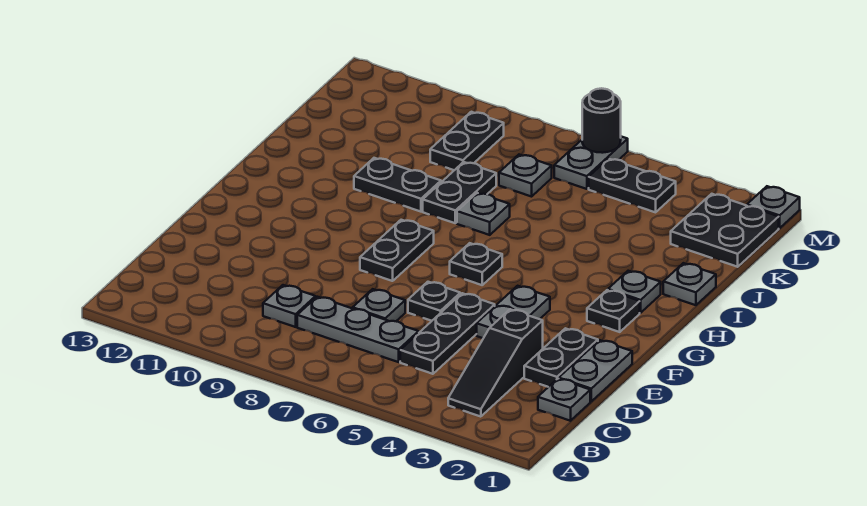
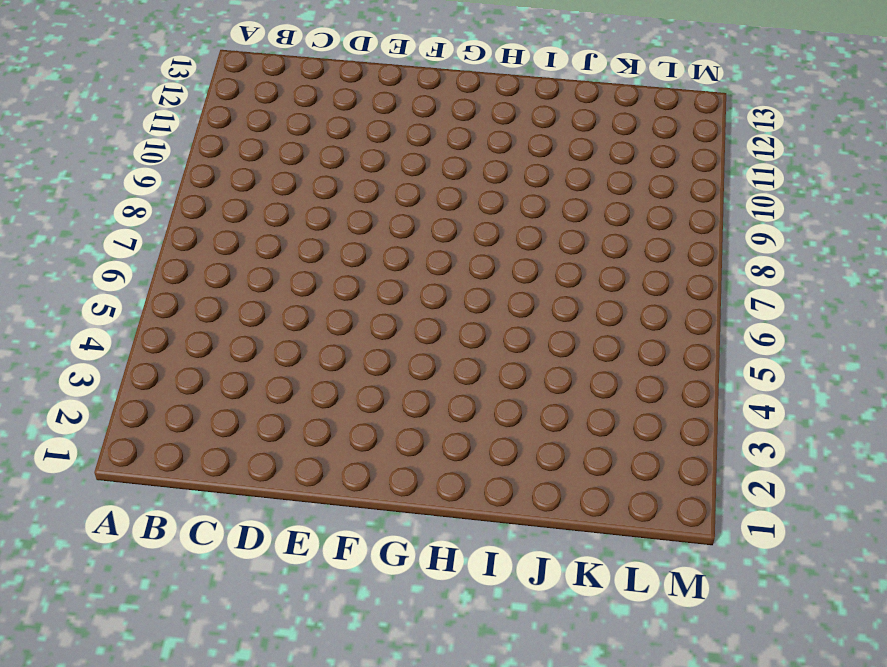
none -> black 1x3 slope [448,309,543,417]
none -> grey 1x1 plate [538,379,590,421]
none -> black 1x3 plate [400,293,495,374]

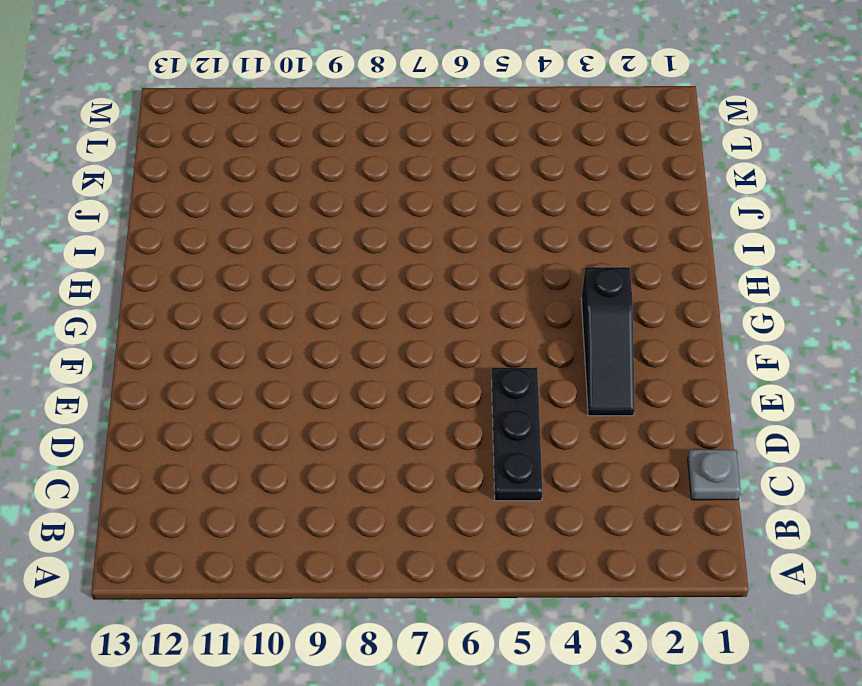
black 1x3 slope [581,267,635,416] -> black 1x3 slope moved to [448,309,543,417]
none -> grey 1x3 plate [297,297,419,362]
none -> grey 1x1 plate [263,285,316,327]
none -> grey 1x2 plate [559,340,632,401]

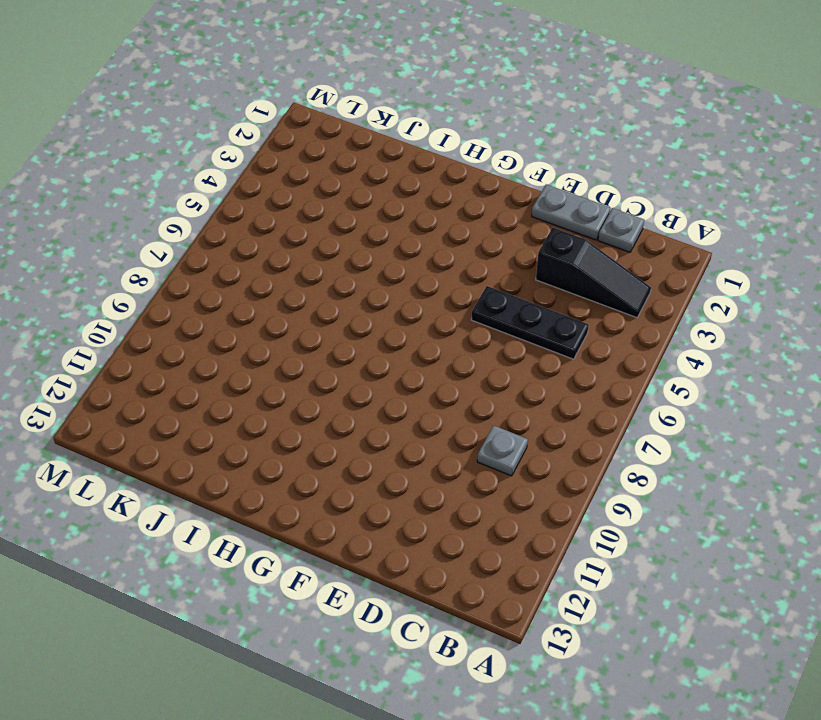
none -> grey 1x3 plate [297,297,419,362]
none -> black 1x2 plate [524,328,598,387]
none -> grey 1x1 plate [353,289,405,321]

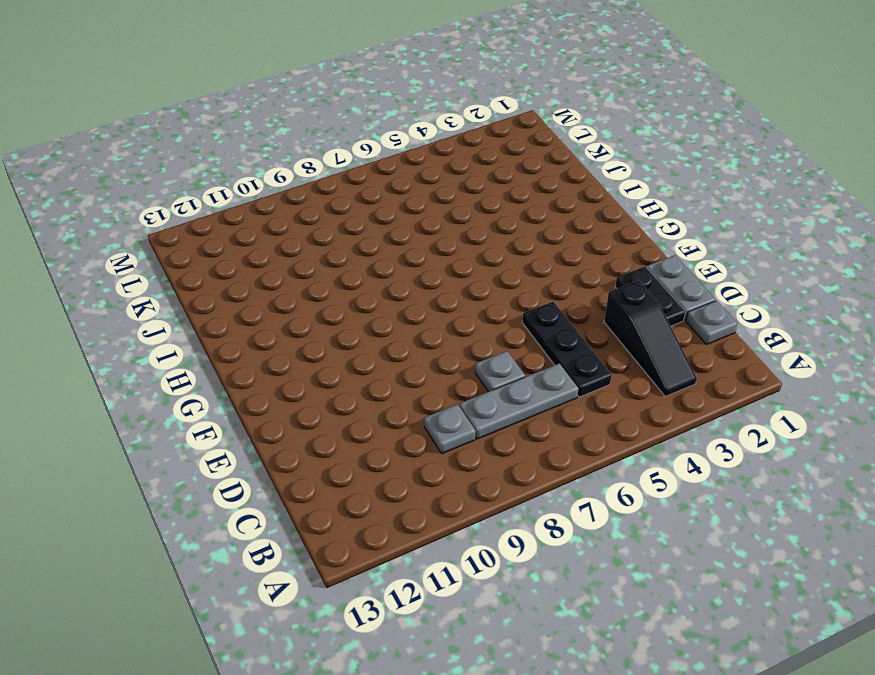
none -> grey 1x2 plate [477,286,550,338]
none -> black 1x1 plate [408,282,460,321]
none -> black 1x2 plate [360,220,434,281]

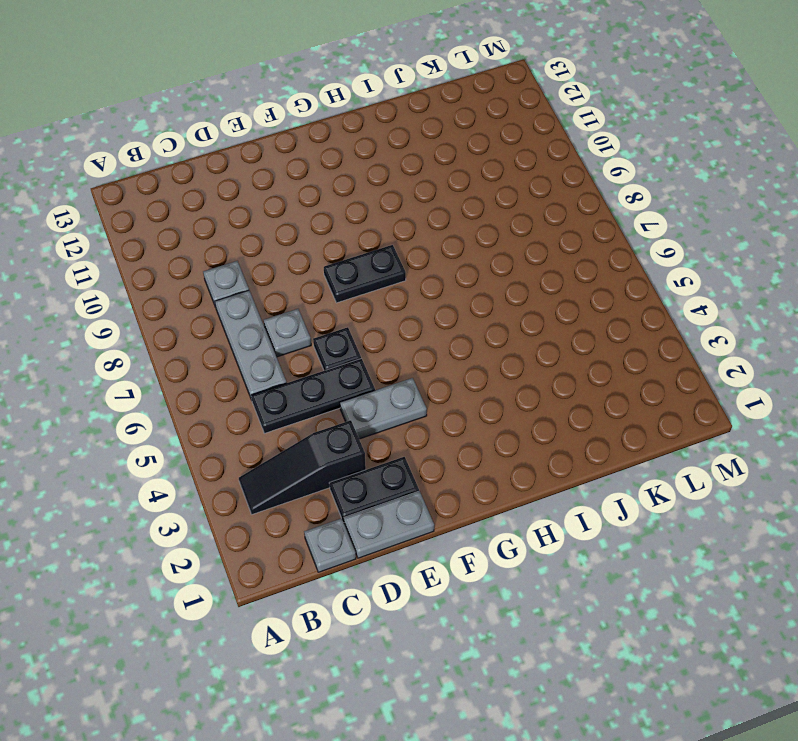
none -> black 1x1 plate [587,290,640,332]
none -> black 1x1 plate [450,243,502,285]
none -> grey 1x1 plate [608,271,661,313]

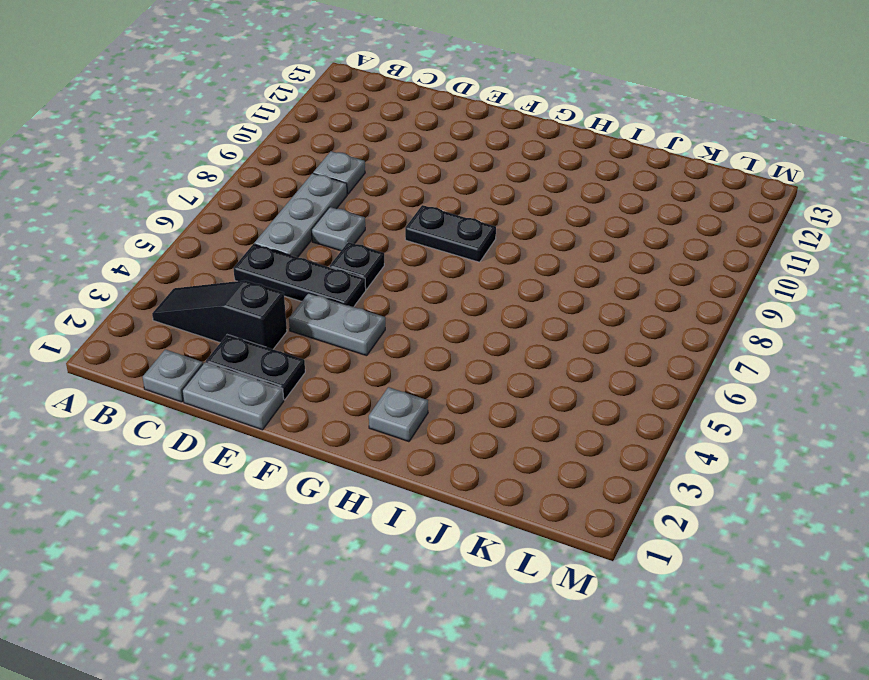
none -> black 1x1 plate [587,290,640,332]
none -> black 1x1 plate [450,243,502,285]
none -> grey 1x1 plate [663,263,716,305]

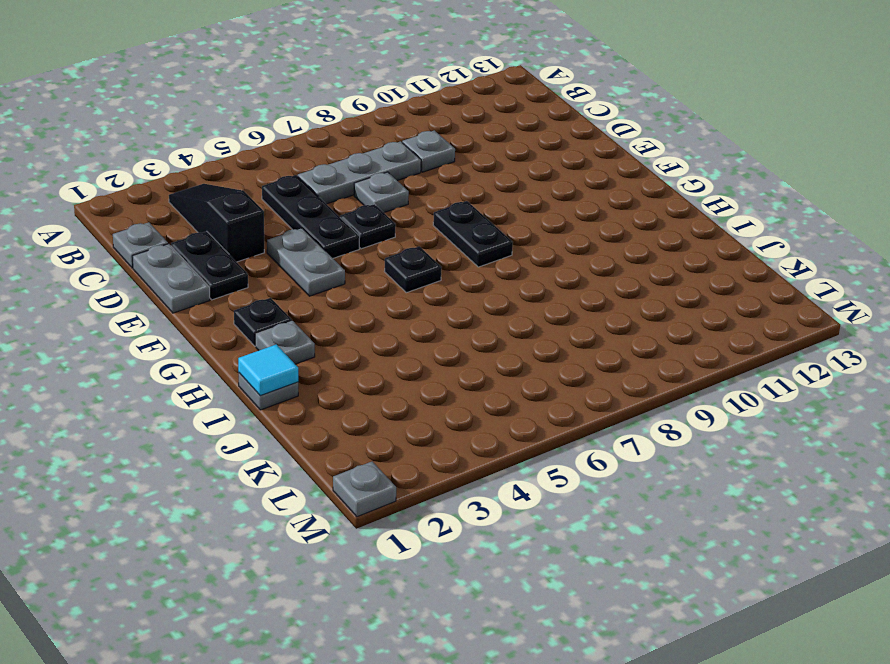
cyan 1x1 tile [238,344,298,396] -> none
none -> grey 1x1 plate [457,193,510,235]
none -> black 1x2 plate [423,162,496,223]
none -> black 1x2 plate [354,158,441,212]

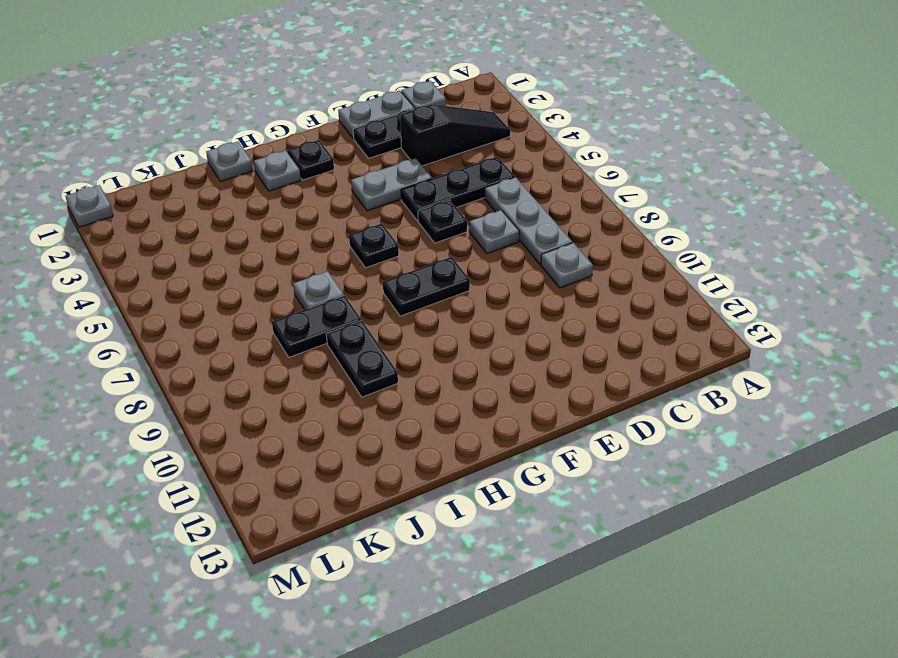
none -> black 2x2 plate [671,194,779,267]
none -> grey 1x1 plate [499,155,552,197]
none -> black 1x2 plate [430,112,504,170]

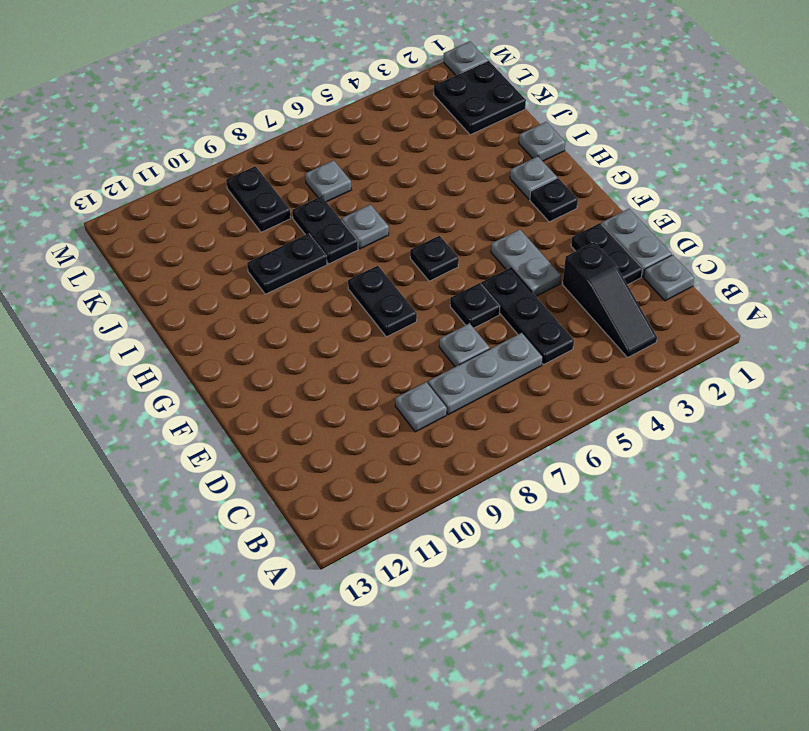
none -> black 1x2 plate [589,159,676,212]
none -> grey 1x2 plate [554,137,628,189]
none -> black 1x1 round brick [582,88,621,153]

